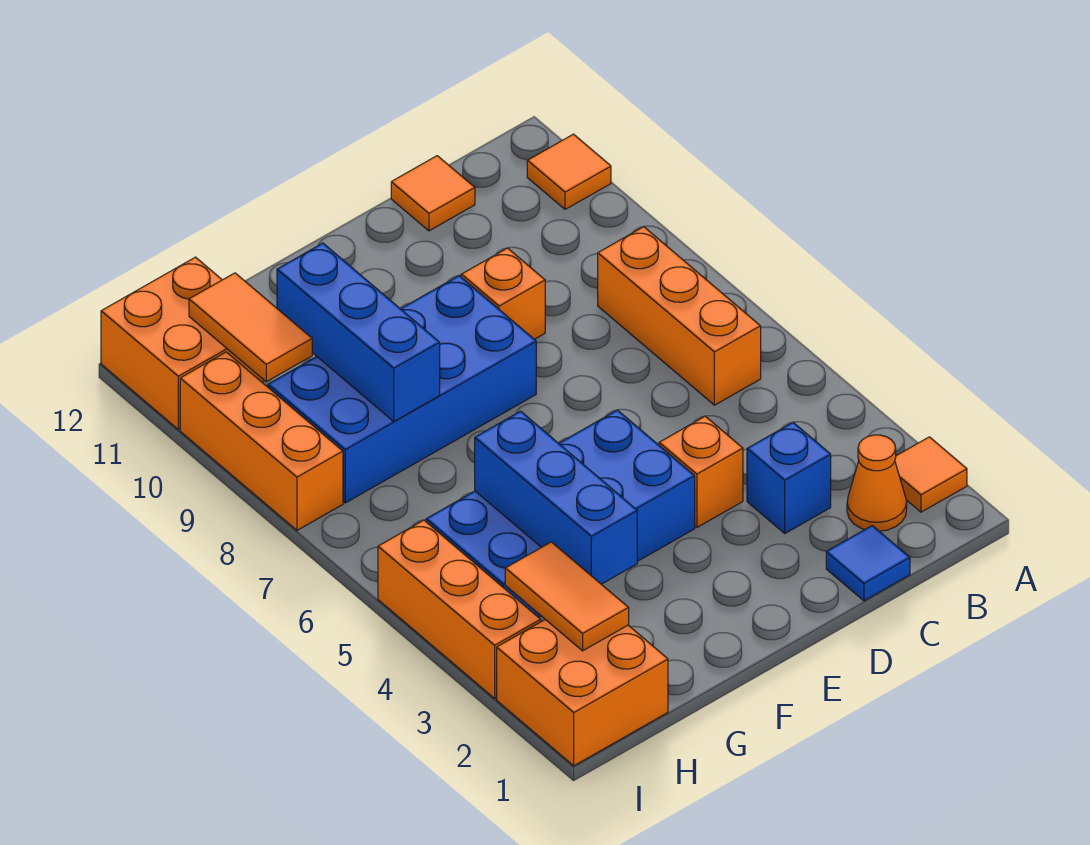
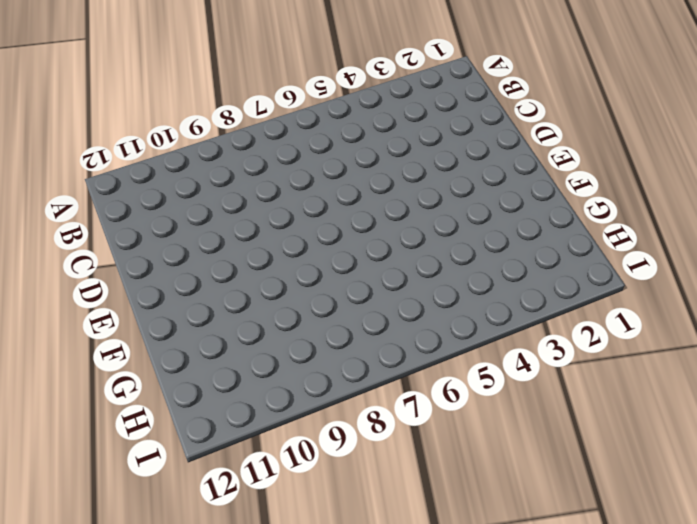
none -> orange 1x1 tile [895,437,967,512]
none -> orange 1x1 tile [527,134,611,209]
none -> orange 1x1 cone [847,435,907,531]

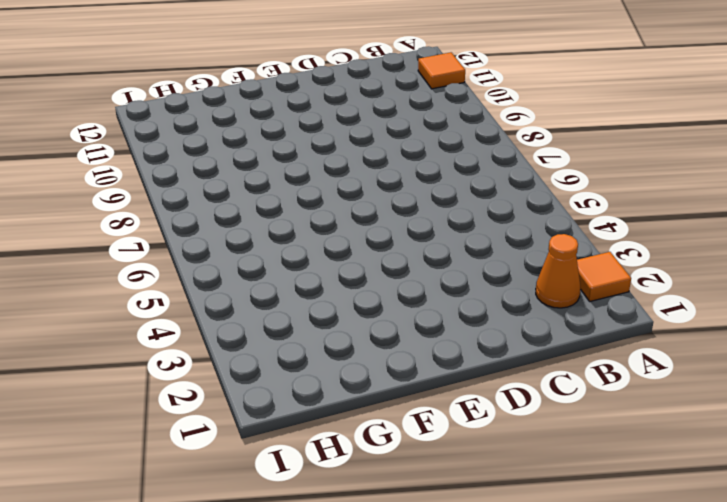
none -> orange 1x3 brick [598,227,761,405]
none -> blue 1x1 tile [826,526,910,601]
none -> blue 1x1 brick [747,422,831,533]

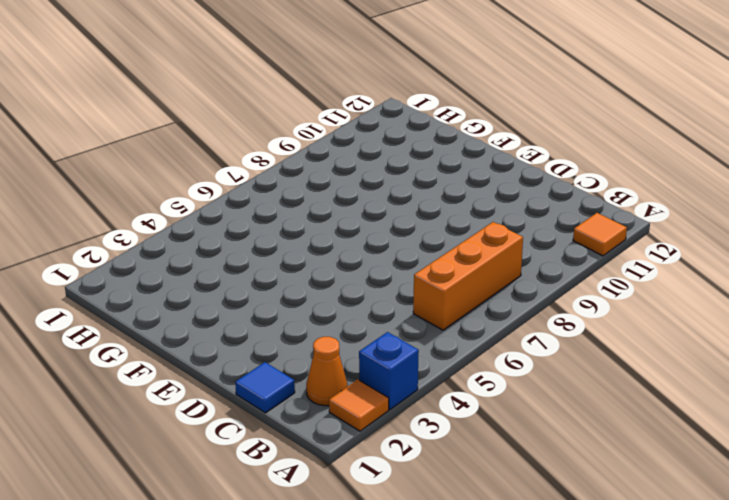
blue 1x1 brick [359,332,419,410] -> blue 1x1 brick moved to [747,422,831,533]
none -> orange 1x1 tile [391,156,475,231]
none -> orange 1x1 brick [659,416,743,527]
none -> orange 1x1 brick [461,248,545,339]

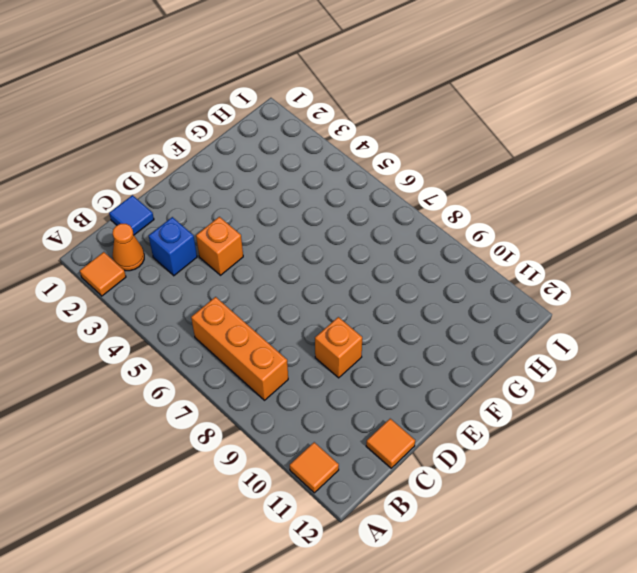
none -> blue 2x4 brick [426,410,695,617]
none -> blue 2x4 brick [268,276,536,503]
none -> orange 2x2 brick [497,620,668,766]

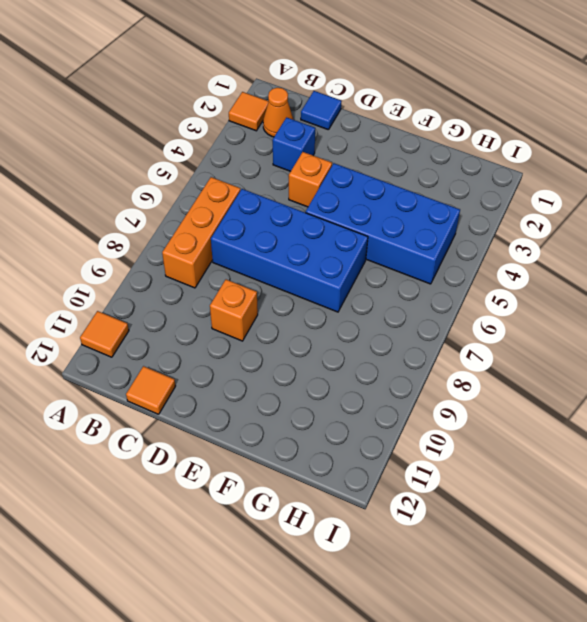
blue 2x4 brick [211,189,368,312] -> blue 2x4 brick moved to [268,276,536,503]
none -> orange 2x2 brick [497,620,668,766]
none -> orange 2x2 brick [101,257,264,429]
none -> orange 1x3 brick [378,520,541,698]

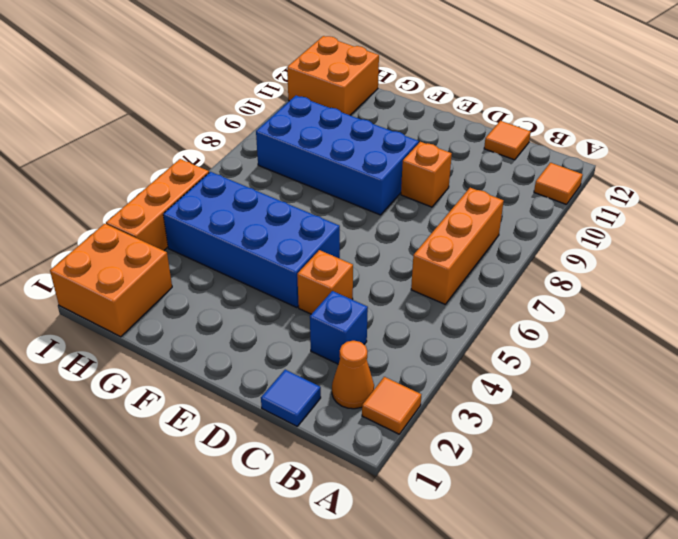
none -> orange 1x3 brick [180,352,343,530]
none -> blue 1x3 brick [475,411,637,584]
none -> blue 1x3 brick [277,243,440,421]

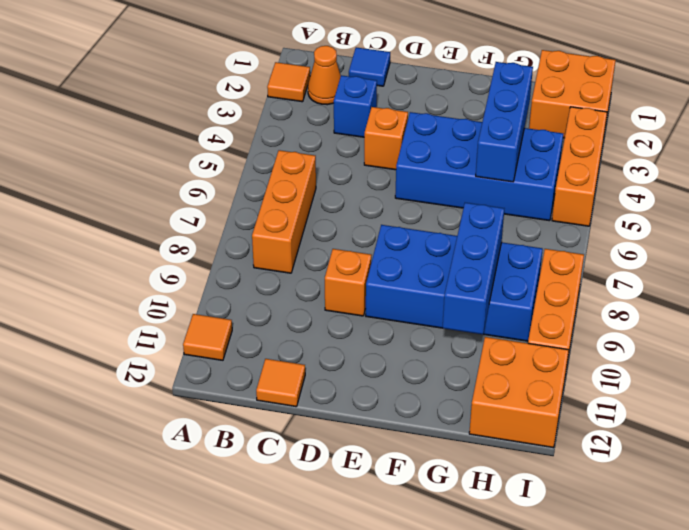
none -> orange 1x2 tile [505,542,629,651]
none -> orange 1x2 tile [189,273,312,382]

